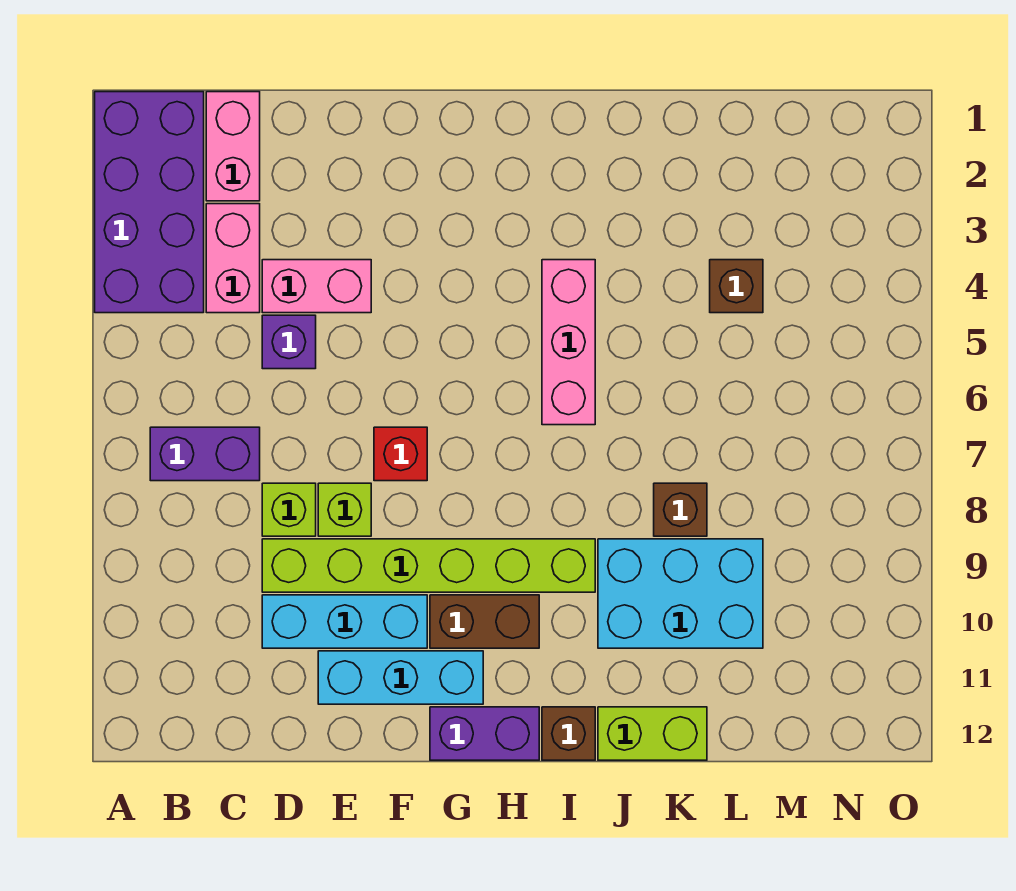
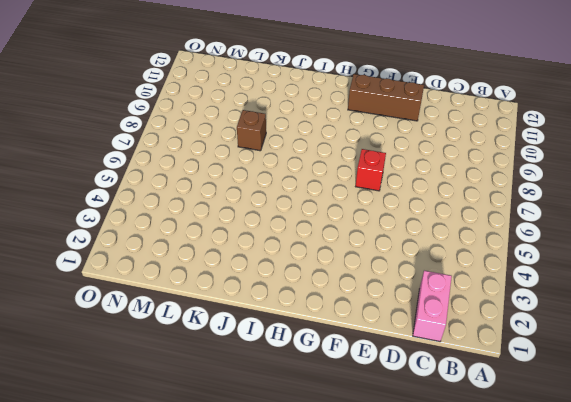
brown 1x3 brick [348,74,424,121] -> cyan 1x3 brick [318,651,483,704]
none -> purple 2x4 brick [95,92,204,313]
none -> purple 1x2 brick [150,427,260,481]
none -> pink 1x2 brick [206,204,260,313]

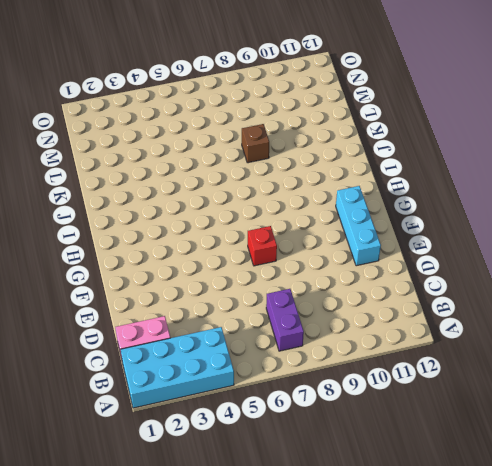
cyan 2x4 brick [120,327,234,408] -> purple 2x4 brick [95,92,204,313]
none -> pink 1x2 brick [206,204,260,313]
none -> pink 1x2 brick [262,260,371,313]
none -> purple 1x1 brick [262,315,316,369]

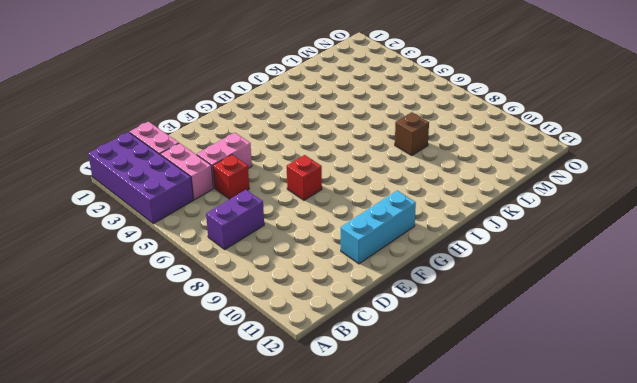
red 1x1 brick [213,155,249,199] -> purple 1x1 brick [262,315,316,369]
none -> lime 1x1 brick [262,483,316,536]
none -> lime 1x6 brick [262,539,595,592]
none -> cyan 1x3 brick [262,595,427,648]

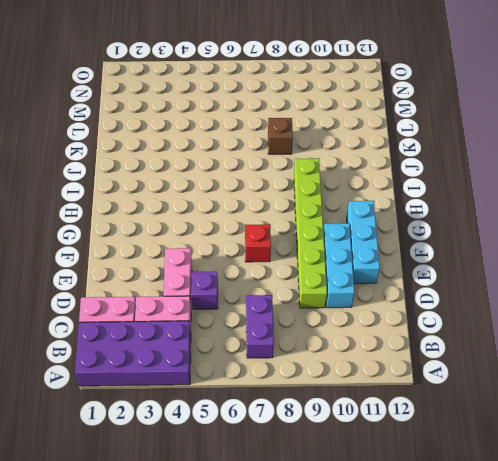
none -> lime 1x1 brick [262,483,316,536]
none -> lime 1x1 brick [318,483,371,536]
none -> brown 1x2 brick [430,595,539,648]

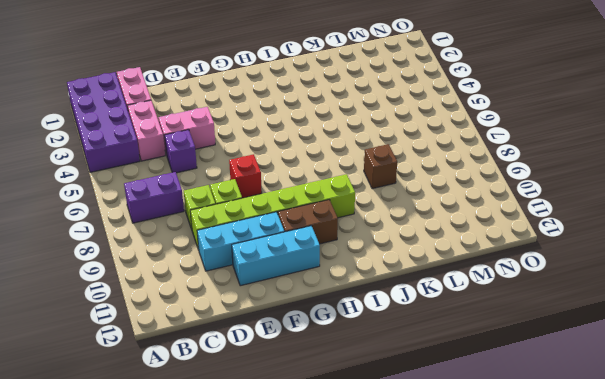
none -> purple 1x2 brick [430,707,539,760]
none -> pink 1x3 brick [542,260,595,425]
none -> brown 1x1 brick [542,707,595,760]

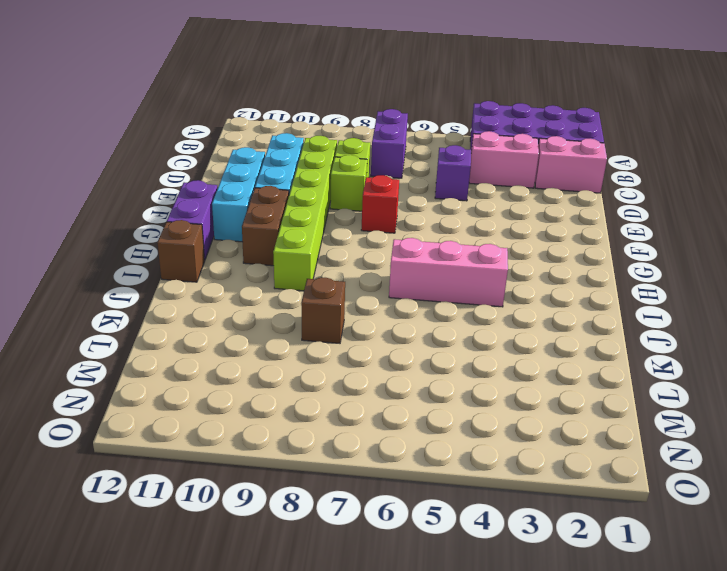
none -> pink 1x2 brick [262,260,371,313]
none -> cyan 2x3 brick [598,539,763,648]
none -> lime 1x2 brick [598,707,707,760]

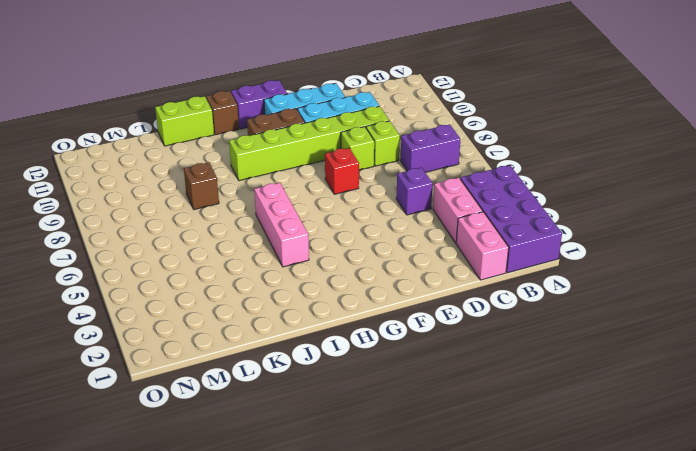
none -> pink 1x2 brick [262,260,371,313]
none -> cyan 2x3 brick [598,539,763,648]
none -> brown 1x1 brick [710,260,763,313]

